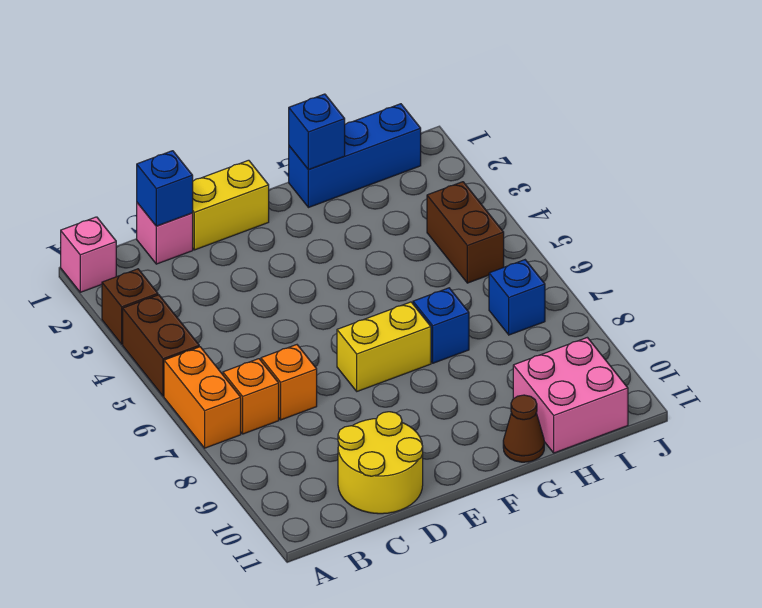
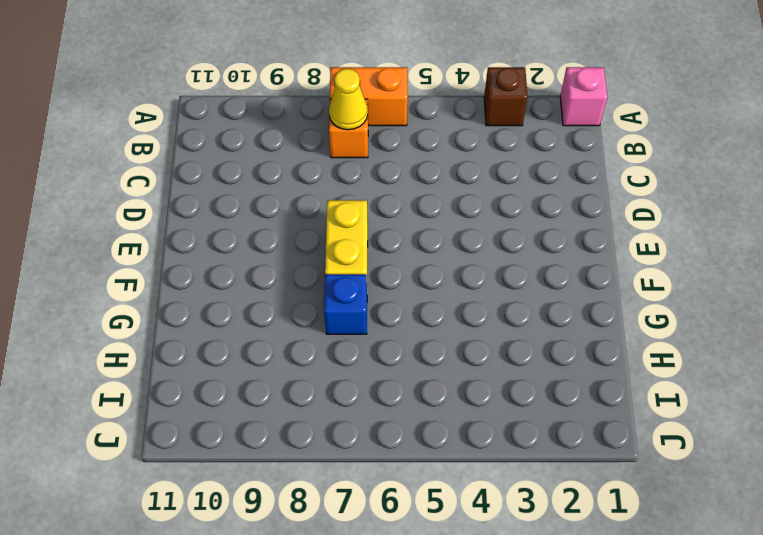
yellow 1x1 cone [329,69,368,130] -> none
none -> brown 1x2 brick [123,295,199,396]
none -> pink 1x1 brick [137,203,193,264]
none -> orange 1x1 brick [261,345,317,420]

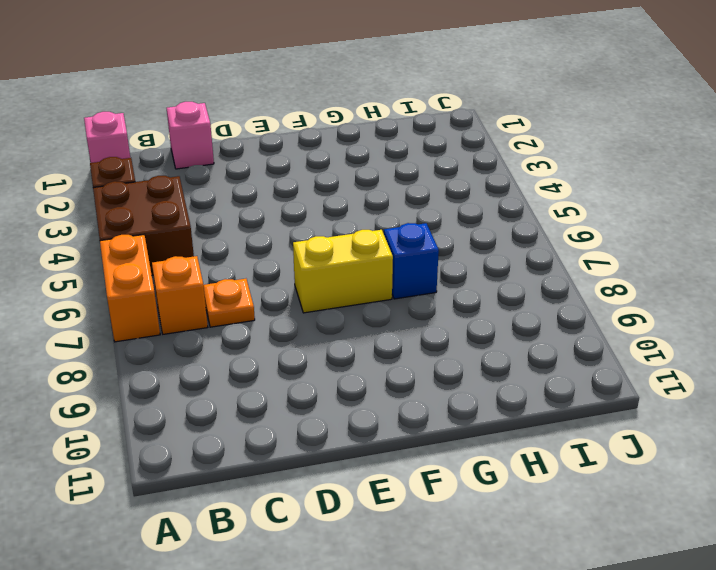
brown 2x2 brick [93,176,194,275] -> brown 1x2 brick [123,295,199,396]
orange 1x1 plate [204,279,255,327] -> orange 1x1 brick [261,345,317,420]
none -> yellow 2x2 round brick [338,412,423,514]
none -> yellow 1x2 brick [193,160,269,250]
none -> blue 1x3 brick [289,104,421,208]

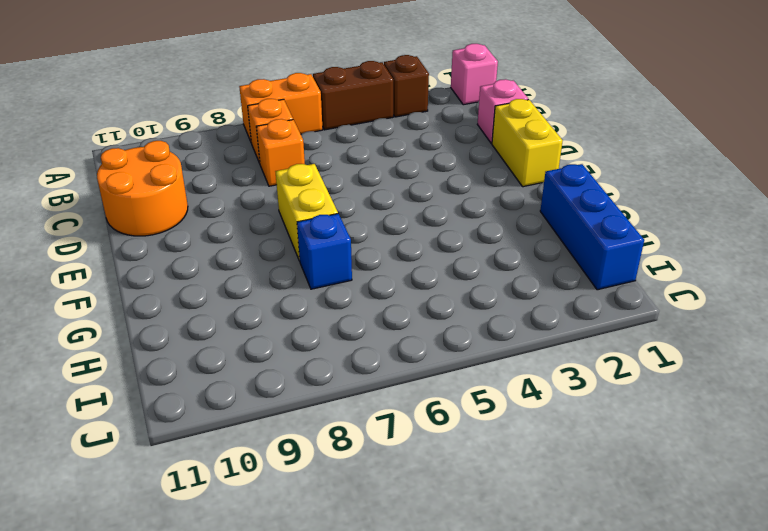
orange 2x2 round brick [97,141,188,236] -> yellow 2x2 round brick [338,412,423,514]
none -> brown 1x1 cone [503,395,544,462]
none -> pink 2x2 brick [513,337,628,453]
none -> brown 1x2 brick [427,182,504,283]

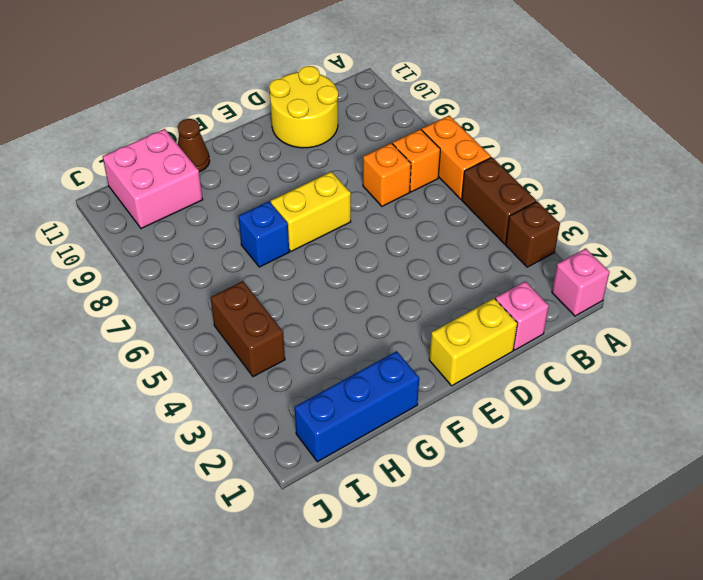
none -> blue 1x1 brick [489,260,545,335]
none -> blue 1x1 brick [137,151,193,226]
none -> blue 1x1 brick [289,94,345,170]

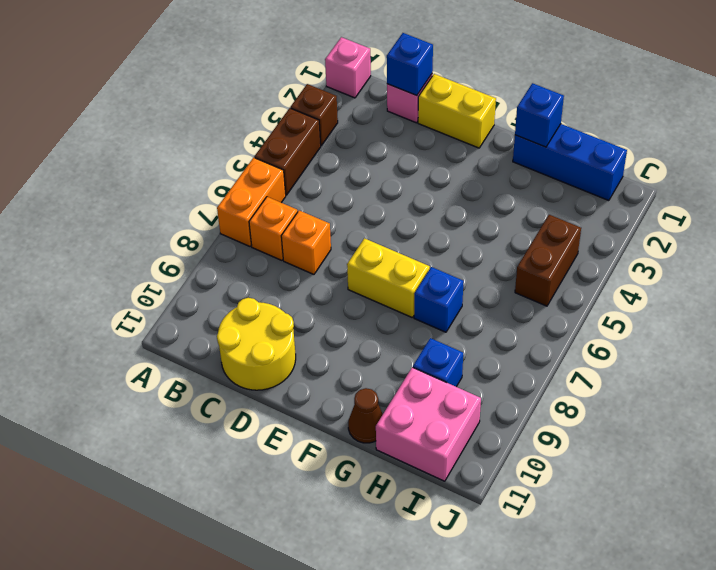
blue 1x1 brick [413,338,463,387] -> blue 1x1 brick moved to [489,260,545,335]

